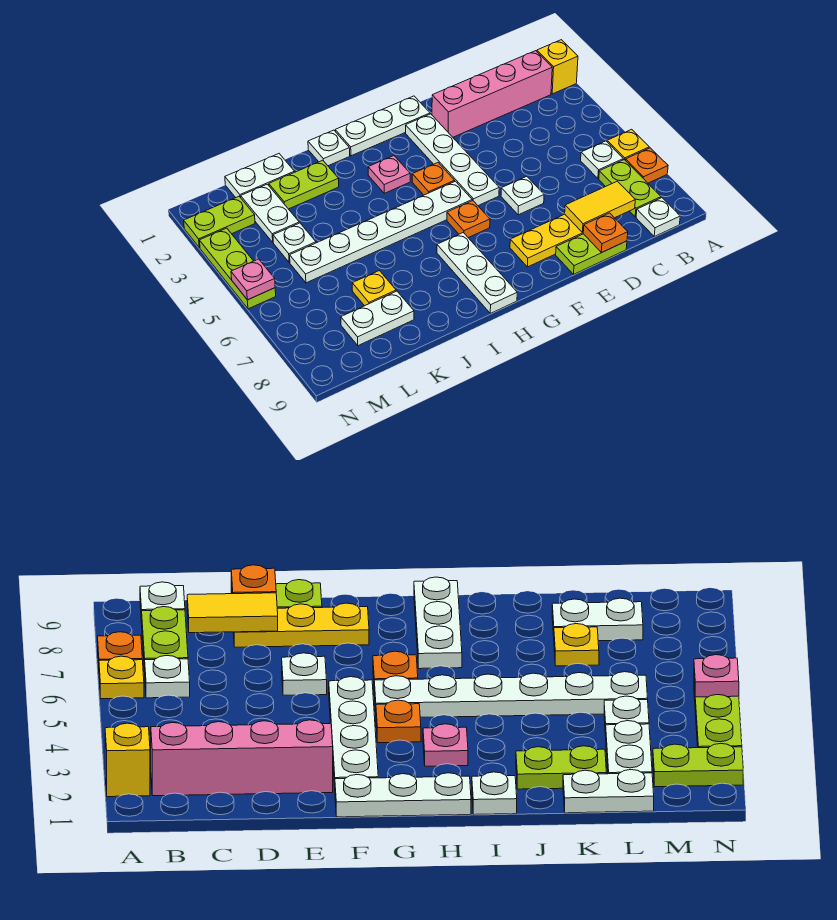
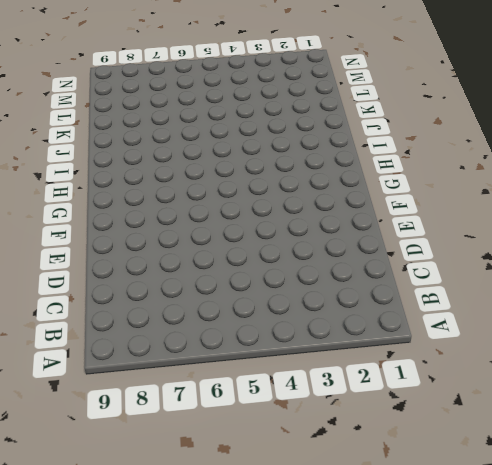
none -> yellow 1x1 brick [537,40,578,94]
none -> yellow 1x1 plate [607,129,649,161]
none -> orange 1x1 plate [626,148,668,183]

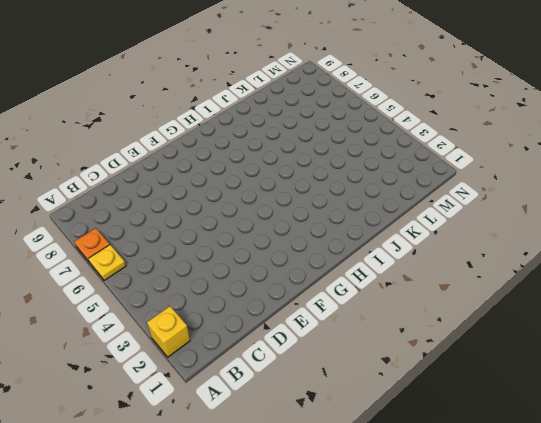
none -> pink 1x4 brick [432,51,552,137]
none -> white 1x1 plate [581,141,623,179]
none -> lime 1x2 plate [599,160,661,217]

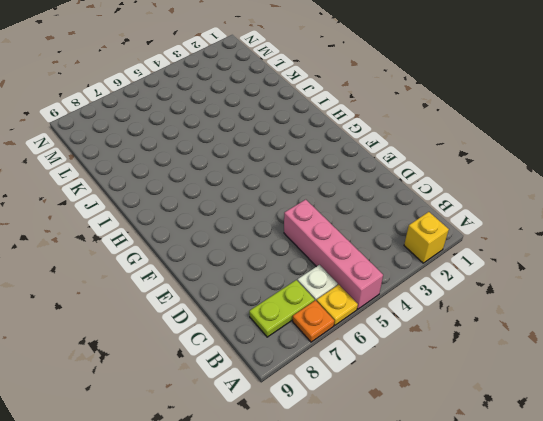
pink 1x4 brick [284,200,383,309] -> pink 1x4 brick moved to [432,51,552,137]
none -> white 1x1 plate [636,198,680,236]
none -> yellow 1x3 plate [510,214,583,267]
none -> lime 1x2 plate [556,234,627,274]

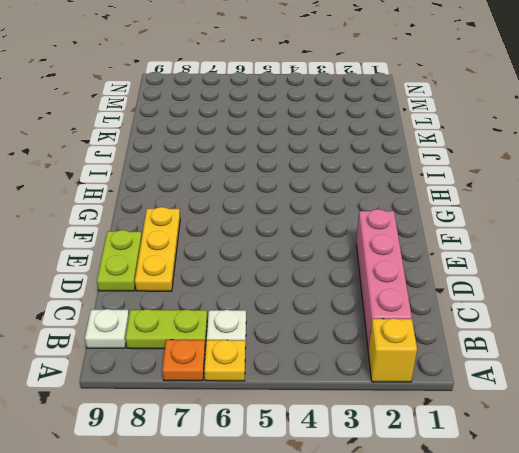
none -> white 1x1 plate [501,176,544,215]
none -> white 1x3 plate [335,96,430,156]
none -> white 1x4 plate [406,114,499,206]

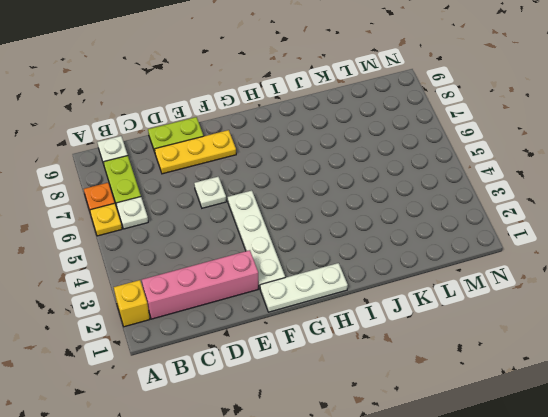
none -> orange 1x1 plate [412,163,455,195]
none -> white 1x6 plate [290,181,472,283]
none -> orange 1x1 plate [447,201,490,238]

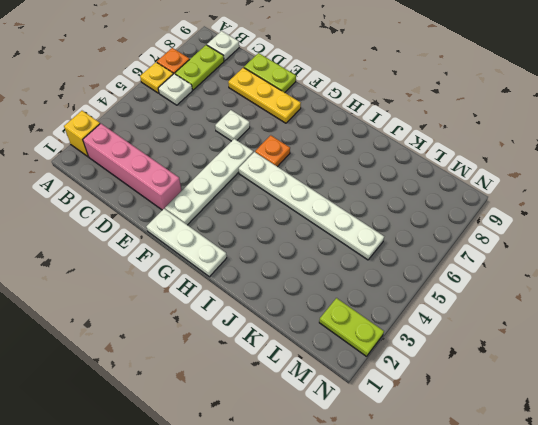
none -> orange 1x1 plate [412,163,455,195]
none -> pink 1x1 plate [368,156,410,193]
none -> white 1x3 plate [437,233,517,313]

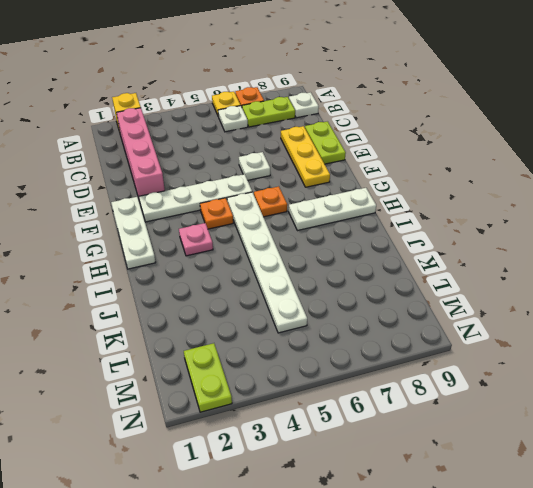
none -> white 1x1 plate [308,130,350,166]
none -> lime 1x2 plate [269,160,339,209]
none -> white 1x2 plate [225,154,295,198]

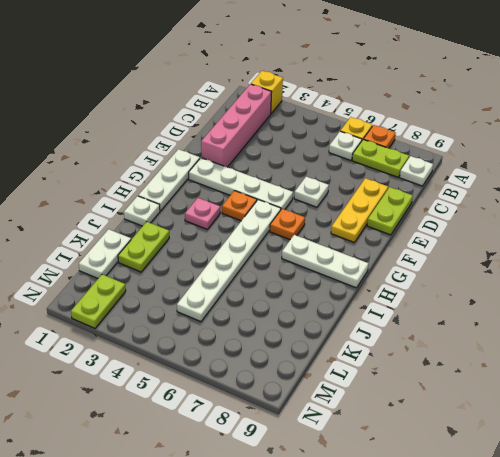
none -> yellow 1x1 plate [352,271,396,306]
none -> white 1x2 plate [341,291,414,346]
none -> white 1x2 plate [241,184,299,242]

